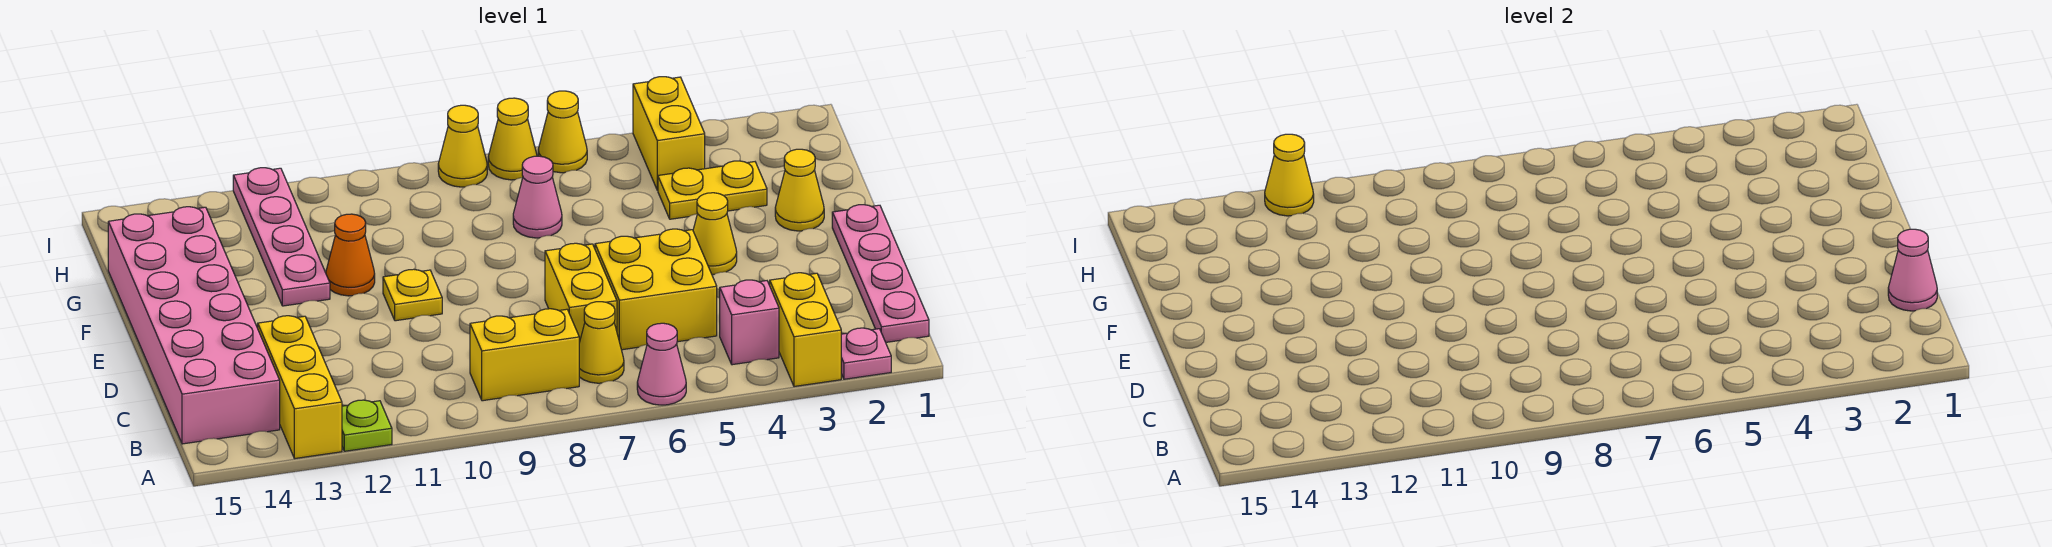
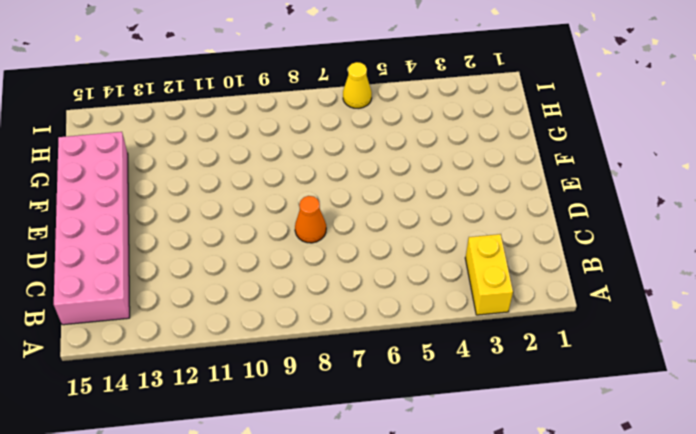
orange 1x1 cone [295,196,326,243] -> orange 1x1 cone moved to [326,214,375,296]
none -> pink 1x1 plate [841,328,891,379]
none -> pink 1x1 cone [637,323,686,405]
none -> lime 1x1 plate [342,400,392,451]

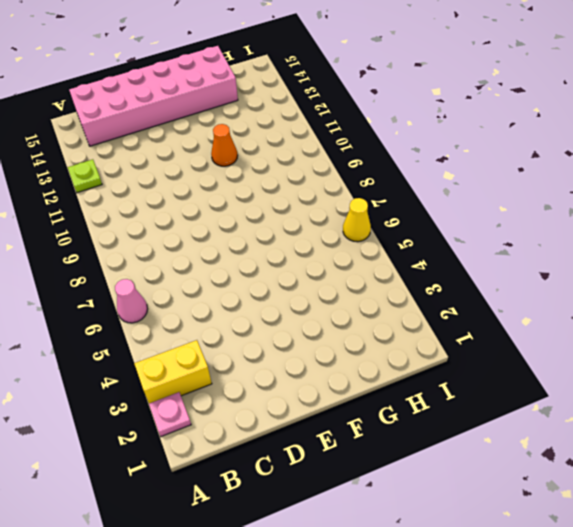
none -> yellow 1x3 brick [258,316,342,459]
none -> pink 1x4 plate [832,205,929,342]
none -> pink 1x1 brick [720,280,779,365]

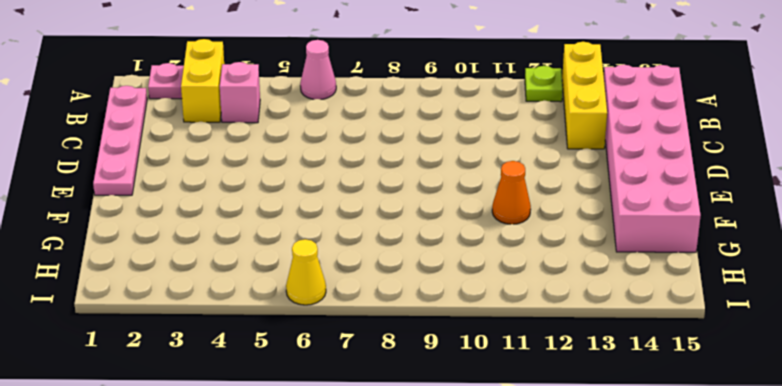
none -> yellow 1x1 cone [579,302,624,383]
none -> yellow 1x2 brick [470,309,579,401]
none -> yellow 2x2 brick [595,229,717,350]

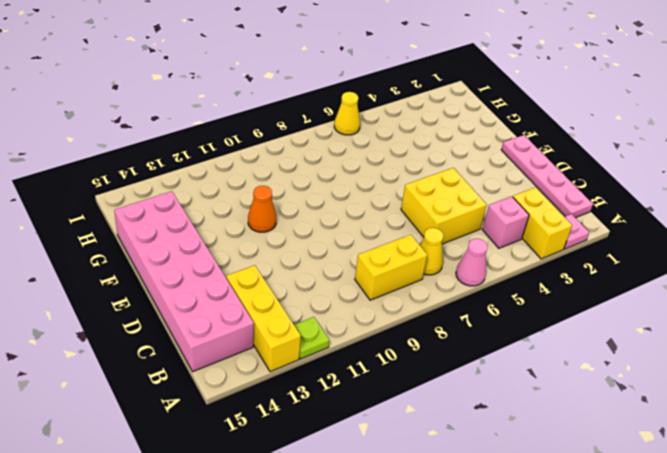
none -> yellow 1x2 brick [545,243,617,343]
none -> yellow 1x1 cone [693,193,737,274]
none -> yellow 1x1 plate [383,269,442,321]

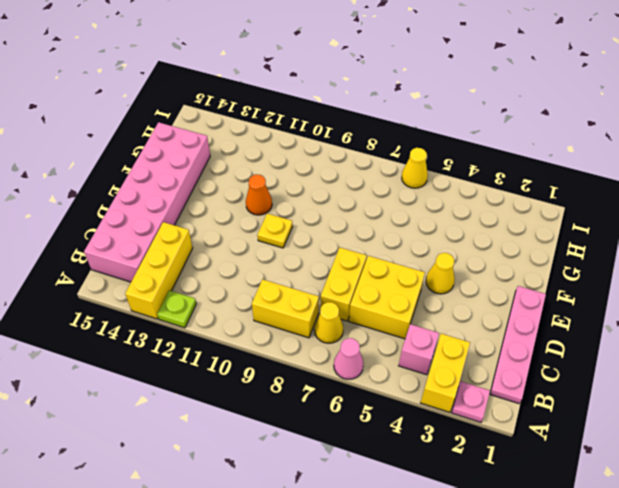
none -> yellow 1x1 cone [775,149,824,231]
none -> pink 1x4 plate [233,168,330,306]
none -> yellow 1x2 plate [658,161,767,219]

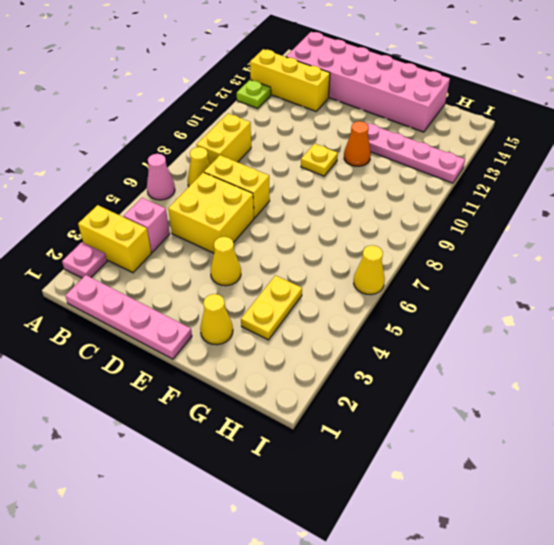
none -> pink 1x1 cone [513,156,562,238]
none -> yellow 1x2 brick [633,77,705,190]
none -> yellow 1x1 cone [488,98,537,180]

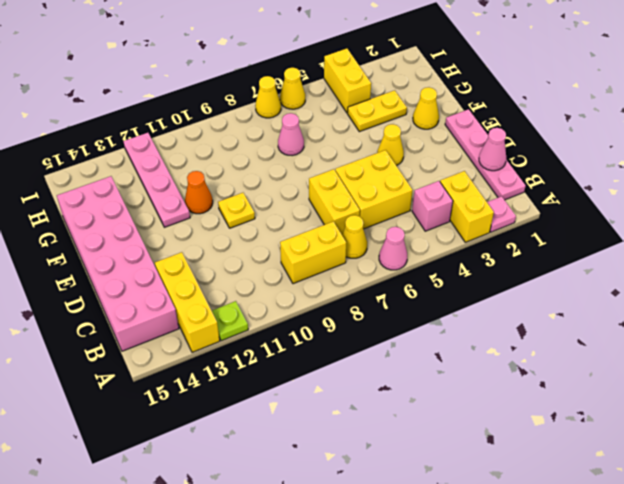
none -> yellow 1x1 cone [438,105,487,187]
none -> yellow 1x1 cone [1265,134,1314,216]

